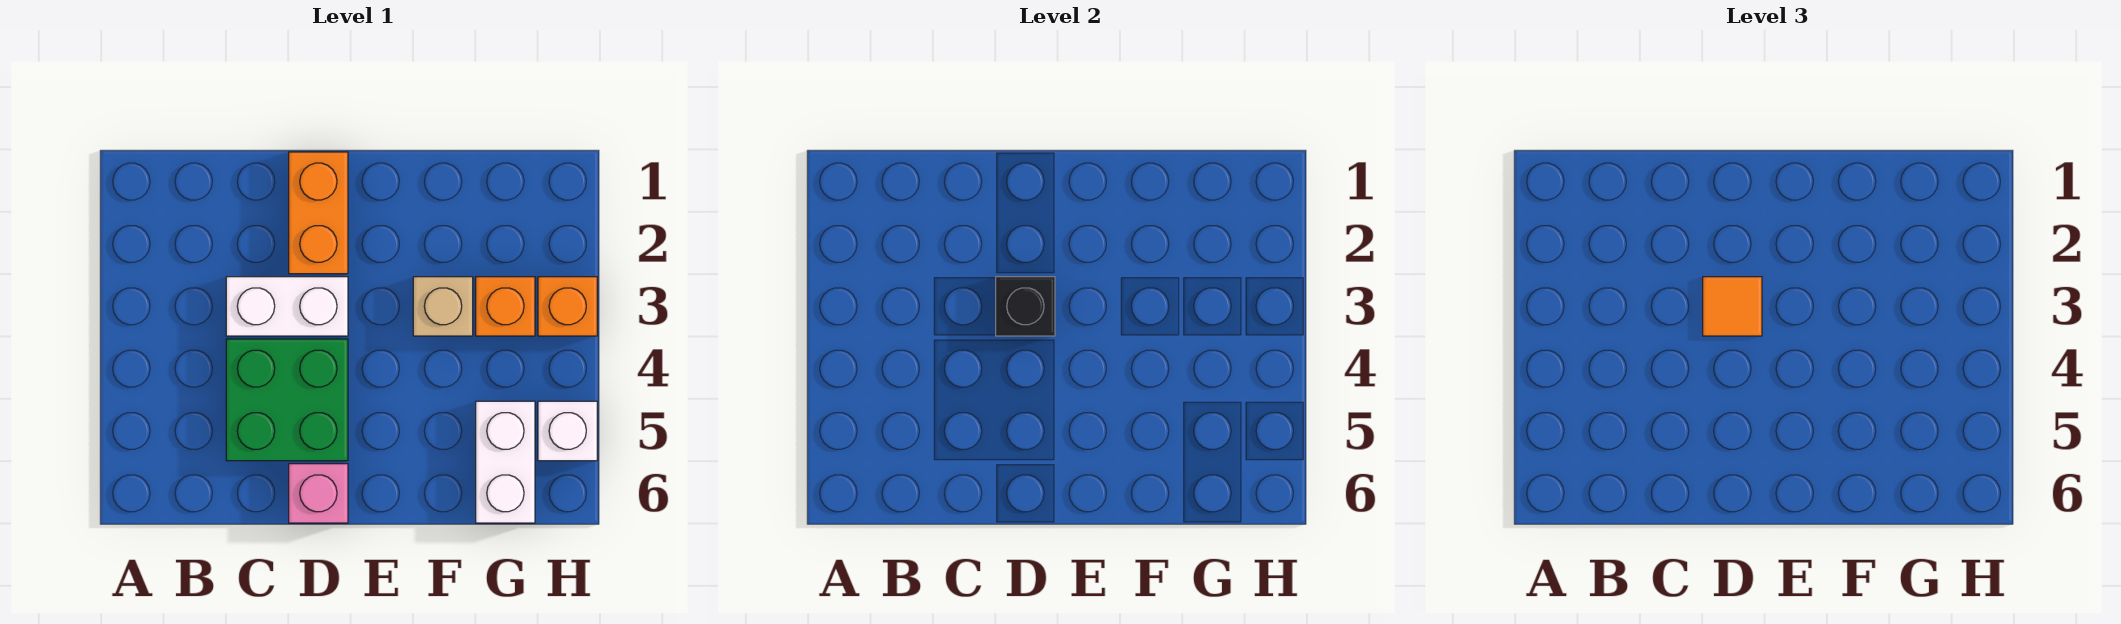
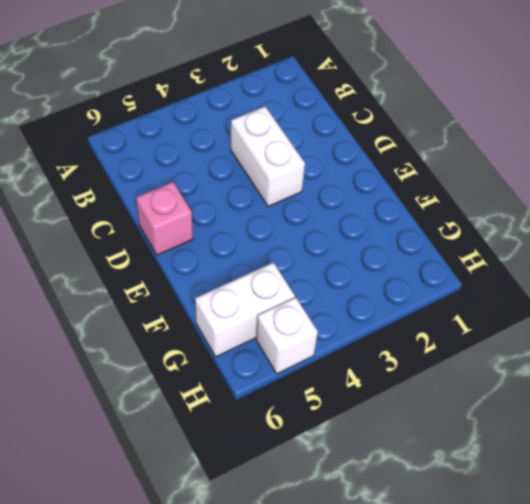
none -> green 2x2 brick [226,339,348,461]
none -> orange 1x2 brick [289,152,348,274]

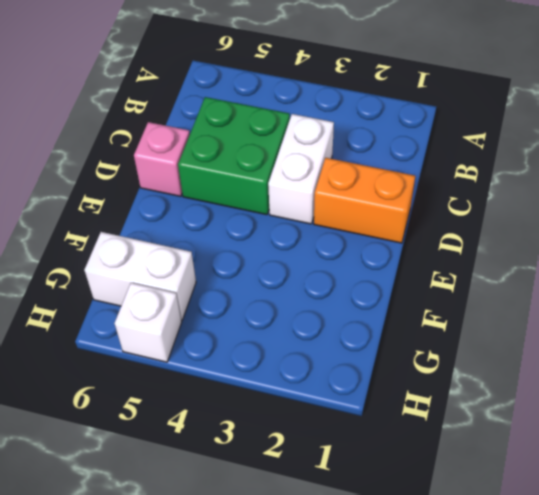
none -> tan 1x1 brick [413,277,473,336]
none -> orange 1x1 brick [476,277,535,336]

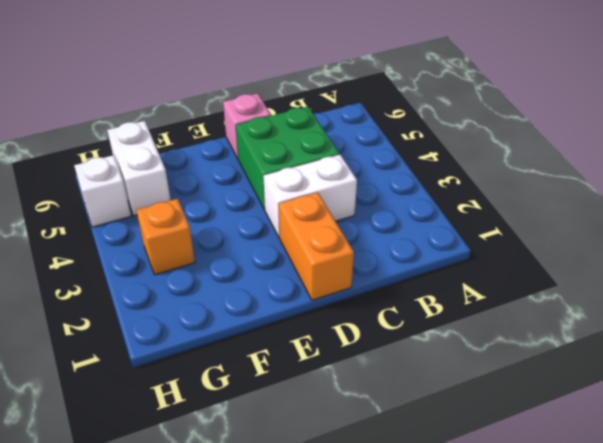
none -> tan 1x1 brick [413,277,473,336]
none -> orange 1x1 brick [538,277,597,336]

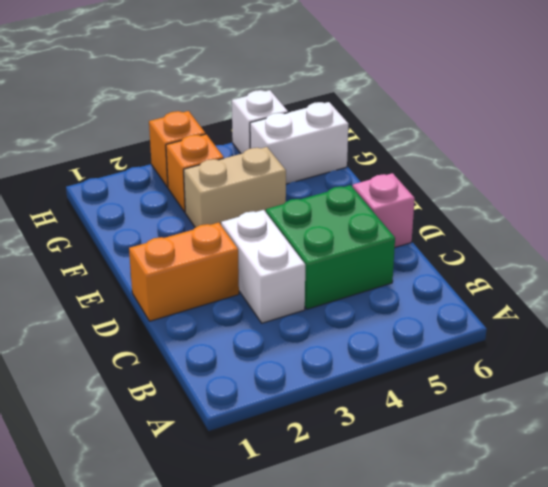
tan 1x2 brick [184,147,286,228] -> tan 1x1 brick [413,277,473,336]
none -> black 1x1 brick [996,277,1055,336]
none -> orange 1x1 tile [1703,277,1762,336]

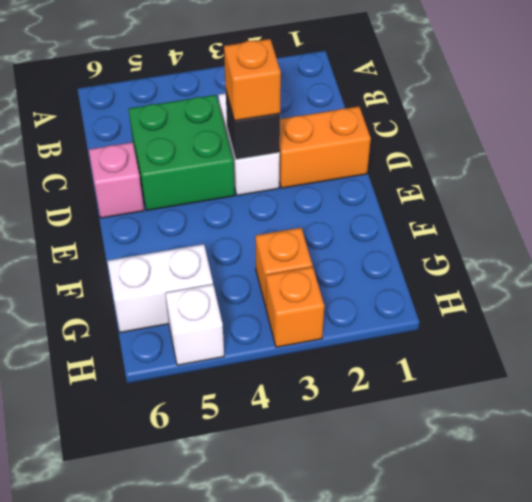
orange 1x1 brick [224,39,281,121] -> orange 1x1 tile [1703,277,1762,336]
none -> tan 1x1 brick [413,277,473,336]

